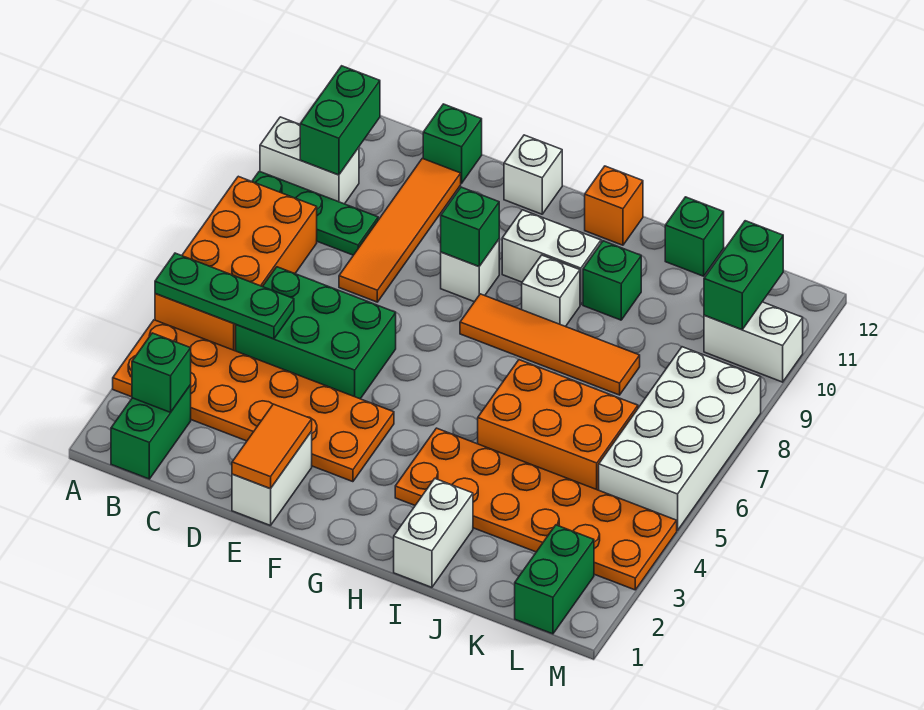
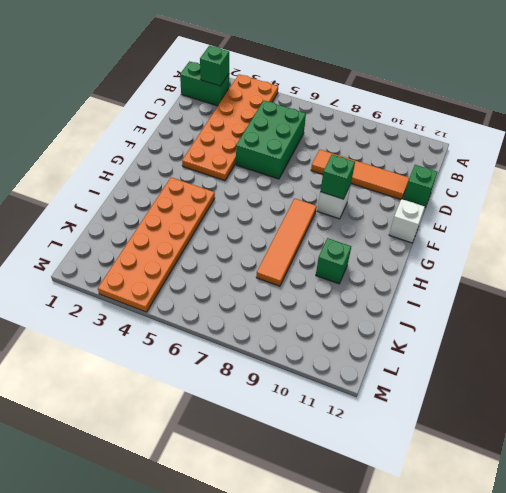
none -> orange 2x4 brick [155,176,317,351]
none -> green 1x3 plate [252,171,378,255]
none -> white 1x2 brick [260,117,359,204]

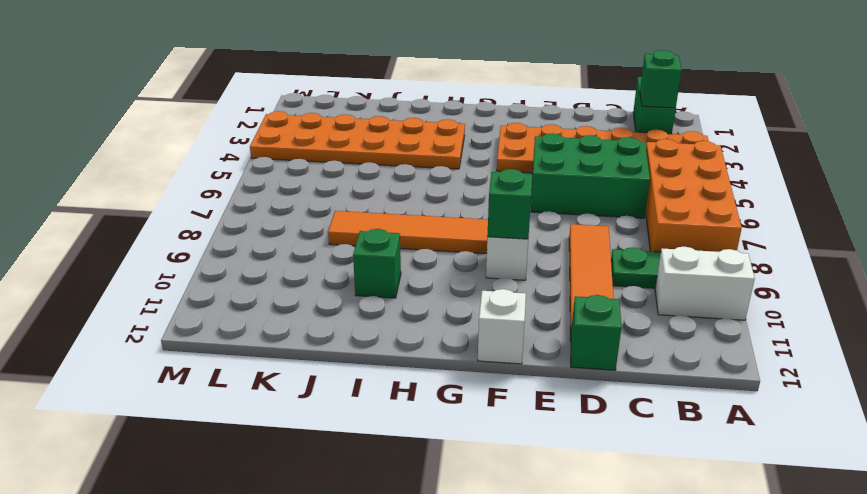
none -> white 1x2 brick [232,431,312,526]
none -> white 1x2 brick [502,210,601,305]
none -> white 1x1 brick [522,255,580,327]

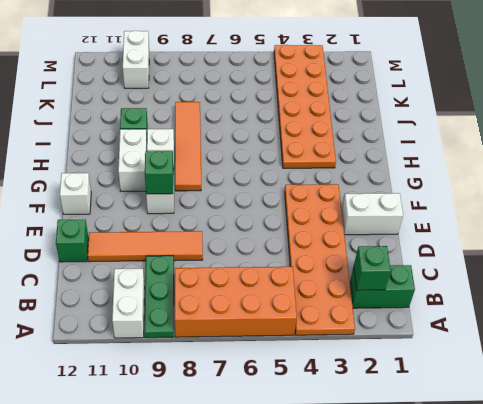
none -> green 2x3 brick [236,267,396,399]
none -> orange 1x1 brick [585,166,643,245]
none -> white 1x2 brick [394,479,473,587]

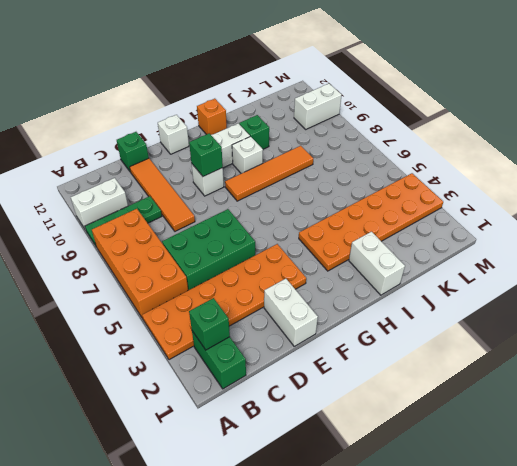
none -> orange 2x3 brick [478,360,638,490]
none -> green 1x1 brick [665,197,724,276]
none -> green 1x2 brick [515,525,594,634]

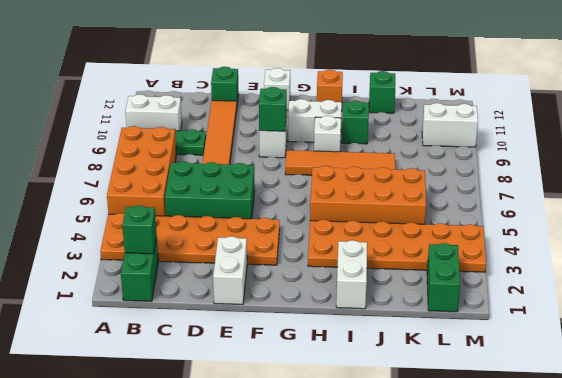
orange 2x4 brick [310,166,426,224] -> orange 2x3 brick [478,360,638,490]
none -> white 2x4 brick [599,347,761,531]
none -> green 1x3 plate [155,253,294,339]
none -> green 1x2 brick [300,66,380,175]

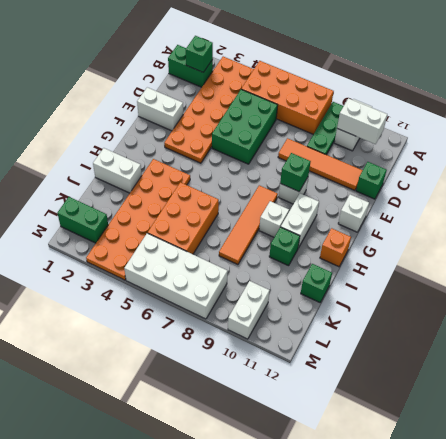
white 1x2 brick [337,98,387,144] -> green 1x2 brick [300,66,380,175]
none -> green 1x3 plate [155,253,294,339]
none -> orange 1x2 tile [232,404,312,489]
none -> green 1x2 brick [704,221,783,330]

